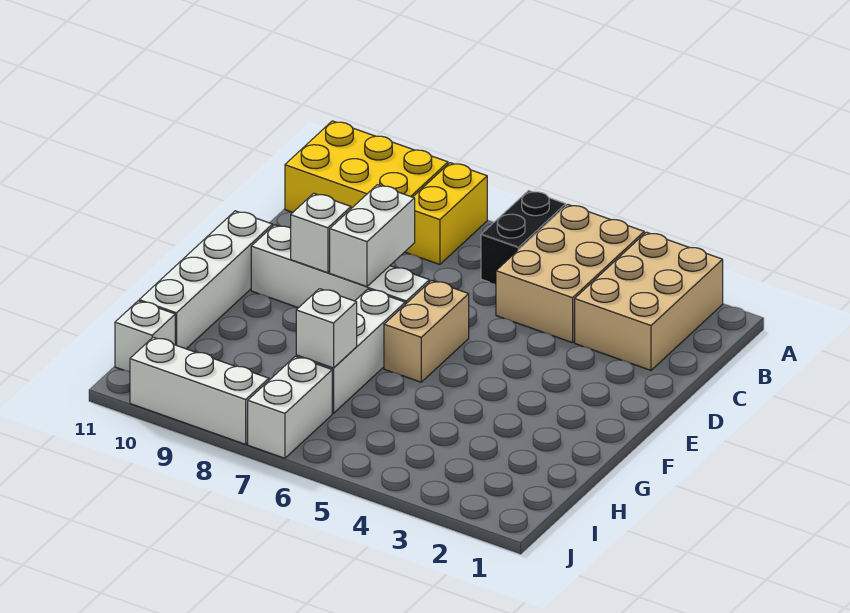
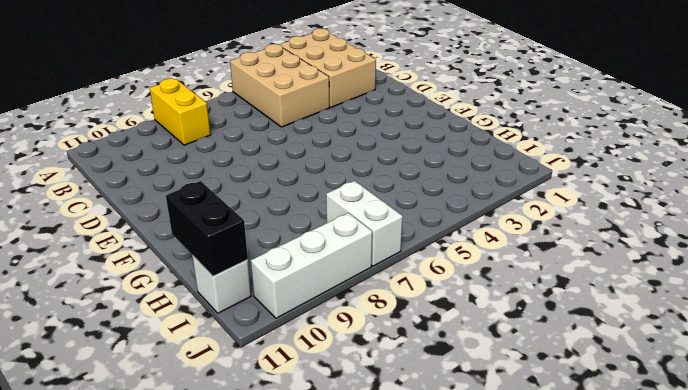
black 1x2 brick [166,181,248,276] -> black 1x2 brick moved to [481,191,566,284]
none -> yellow 2x3 brick [285,121,448,213]
none -> tan 1x2 brick [384,281,469,382]
none -> white 1x4 brick [251,225,429,308]

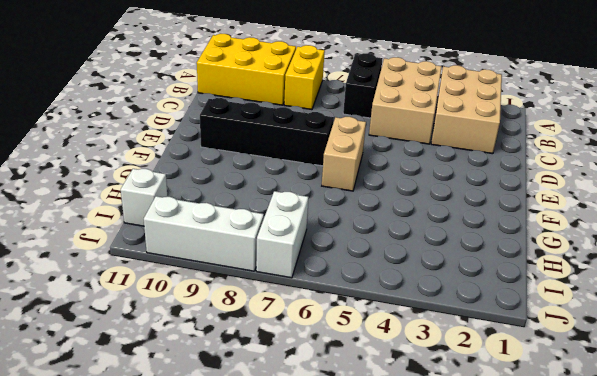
black 1x4 brick [200,98,334,166] -> white 1x4 brick [251,225,429,308]
none -> white 1x4 brick [139,211,273,349]
none -> white 1x3 brick [296,289,405,413]
none -> white 1x2 brick [330,185,415,287]

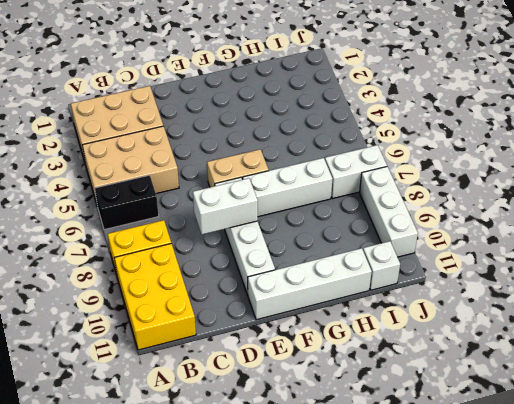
none -> white 1x1 brick [291,193,351,273]
none -> white 1x1 brick [296,289,357,368]

